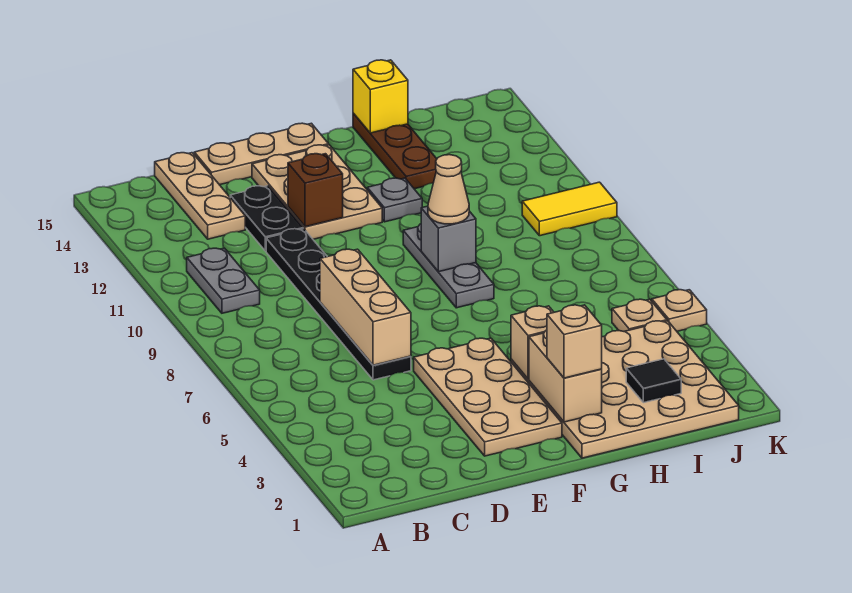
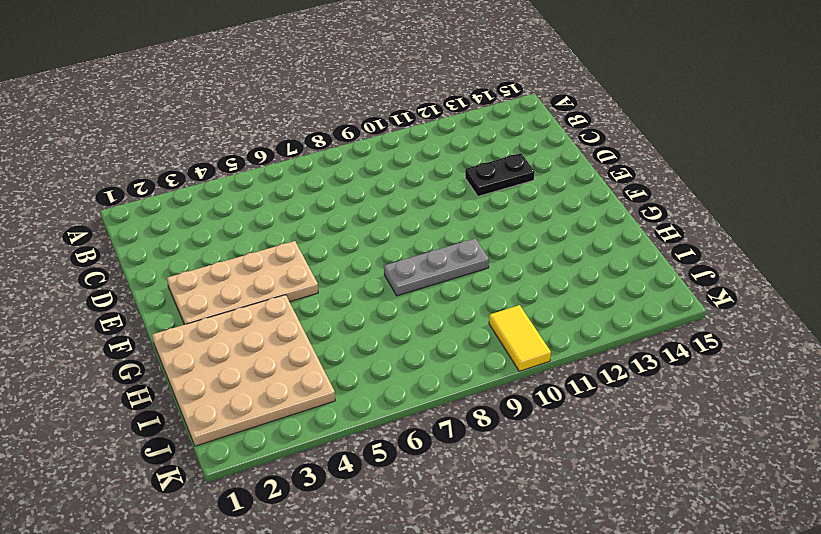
none -> grey 1x2 plate [187,248,260,313]
none -> tan 1x3 plate [155,153,245,239]
none -> black 1x6 plate [266,229,411,380]

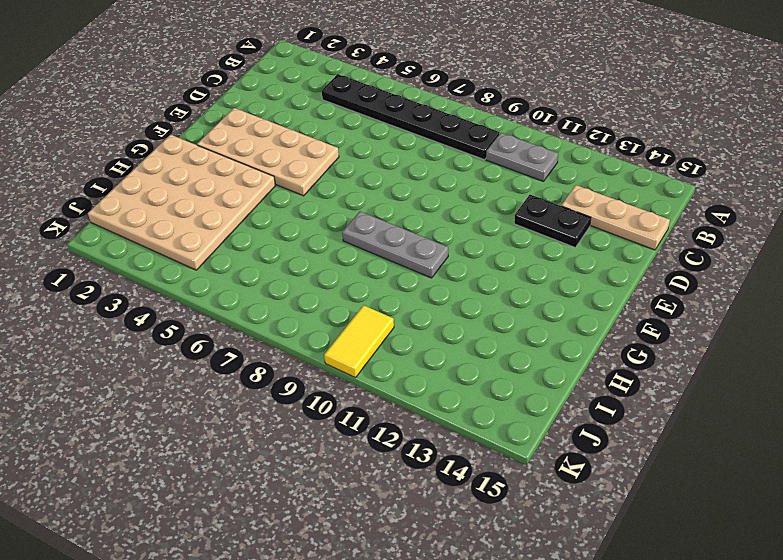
black 1x6 plate [322,74,500,160] -> black 1x6 plate moved to [266,229,411,380]
none -> tan 1x3 plate [194,123,329,185]
none -> tan 2x3 plate [252,145,382,239]
none -> grey 1x1 plate [367,178,422,222]

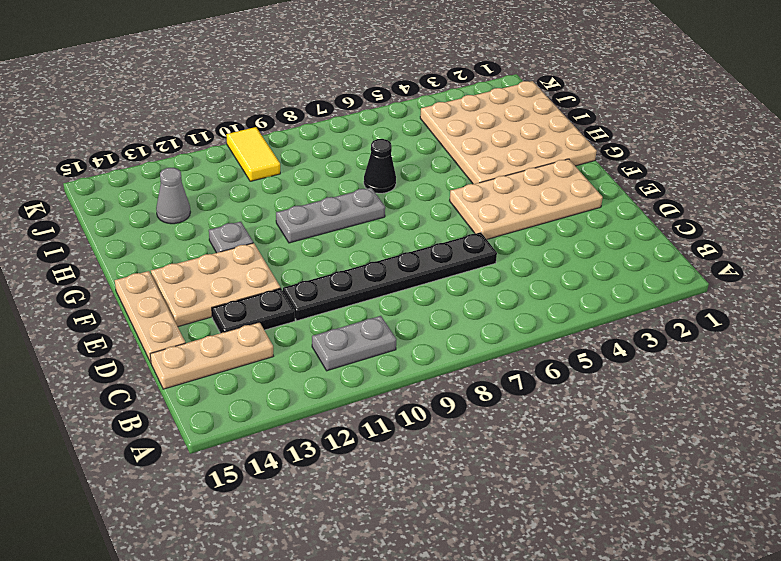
black 1x1 cone [364,139,396,193] -> none
grey 1x1 cone [156,168,190,224] -> none
none -> brown 1x3 plate [353,113,437,189]
none -> tan 1x1 plate [612,299,667,331]
none -> tan 1x1 plate [652,290,707,331]

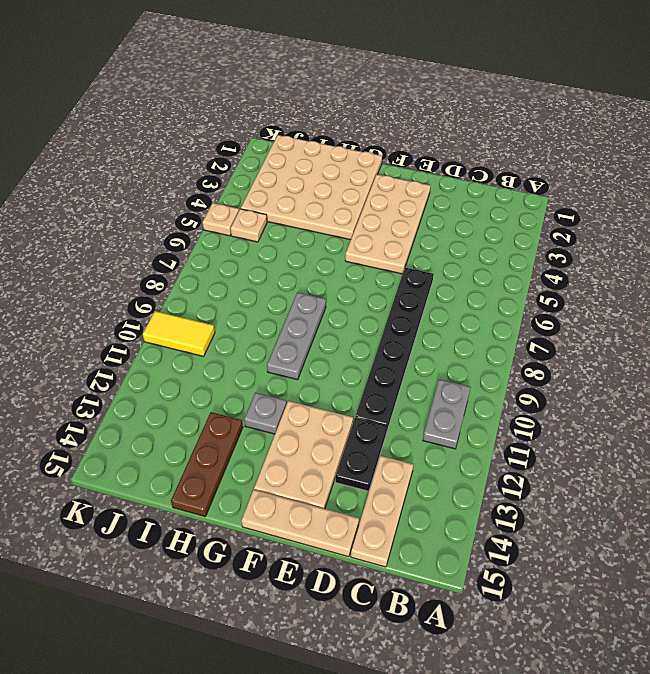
none -> tan 1x3 brick [320,249,411,365]
none -> brown 1x1 brick [288,154,343,227]
none -> tan 1x2 brick [529,330,602,422]

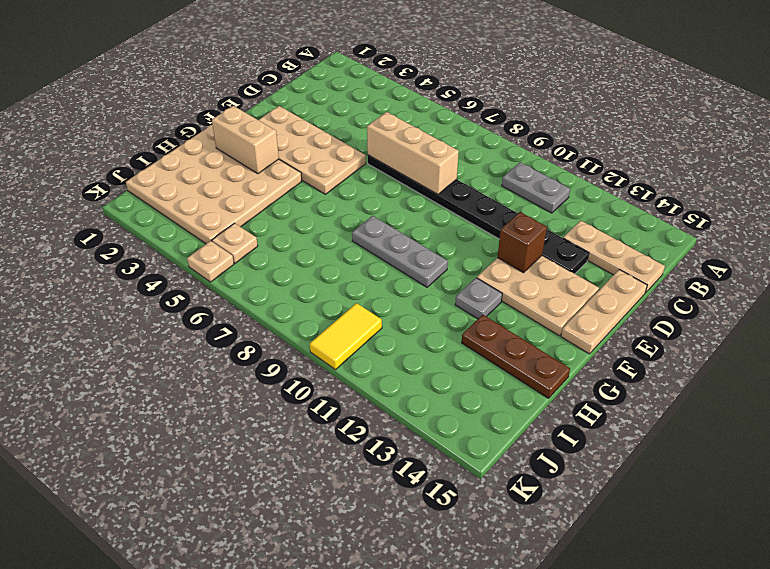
none -> tan 1x1 brick [511,306,554,379]
none -> grey 1x1 brick [421,206,476,272]
none -> yellow 1x1 brick [353,60,408,133]

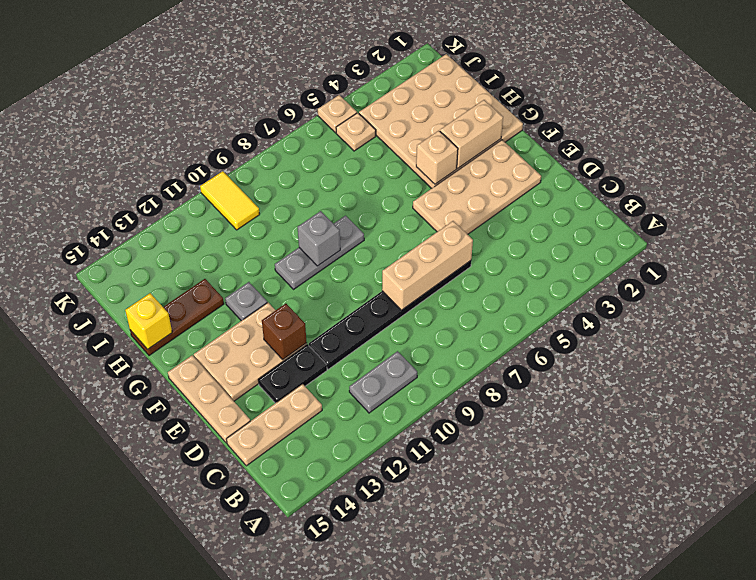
none -> black 1x1 tile [626,359,681,403]
none -> tan 1x1 brick [547,305,602,378]
none -> tan 1x1 cone [428,155,469,224]

